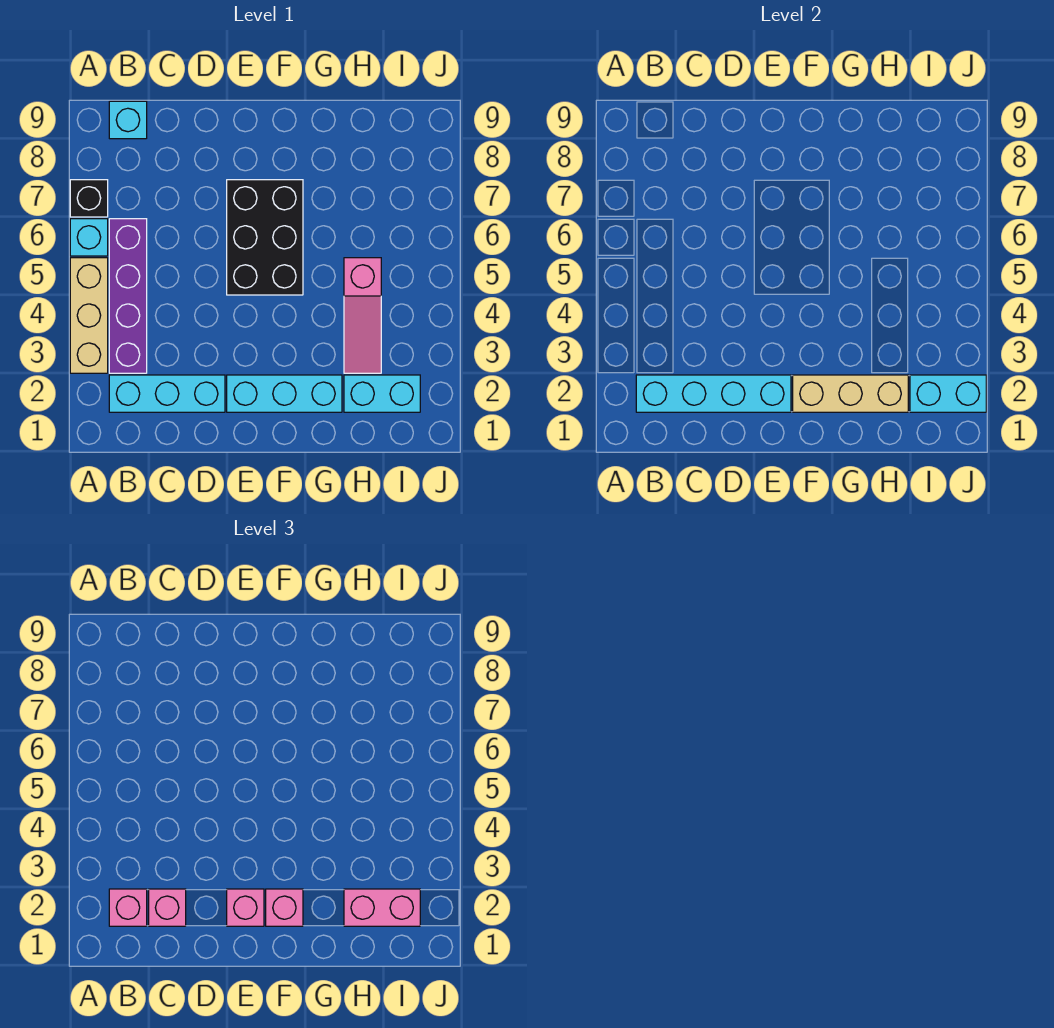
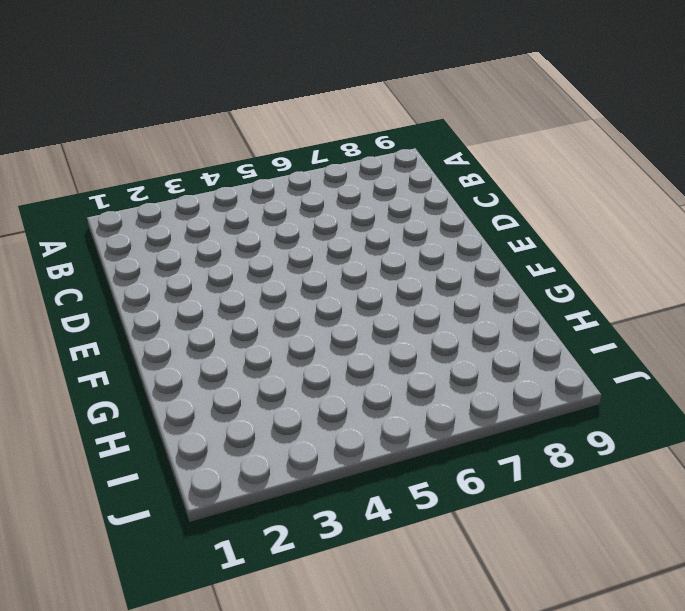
none -> tan 1x3 brick [70,258,108,373]
none -> cyan 1x1 brick [70,219,108,256]
none -> black 1x1 brick [70,180,108,217]

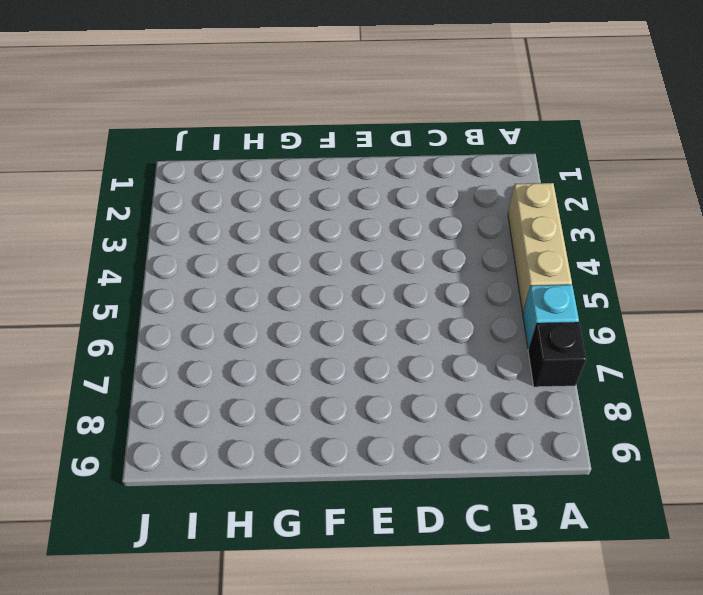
none -> cyan 1x3 brick [109,375,225,412]
none -> purple 1x4 brick [109,219,147,373]
none -> cyan 1x1 brick [109,101,147,139]

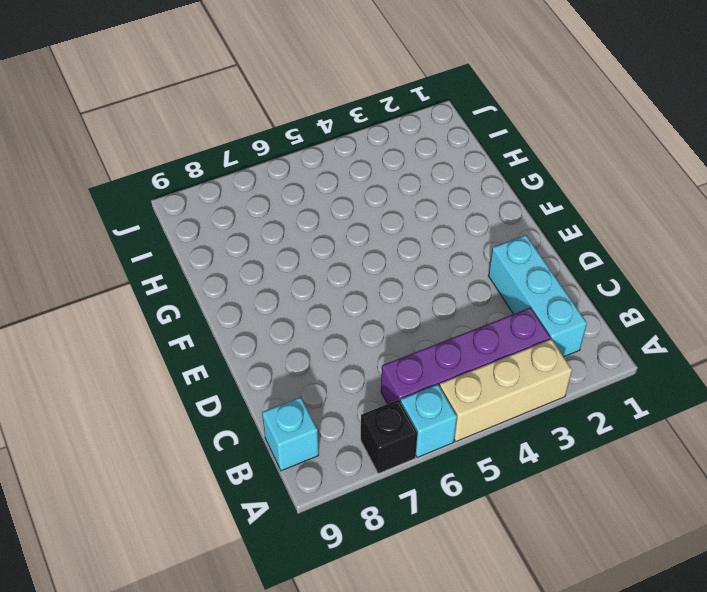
none -> cyan 1x3 brick [227,375,342,412]
none -> black 2x3 brick [227,180,303,295]
none -> cyan 1x2 brick [344,375,420,412]

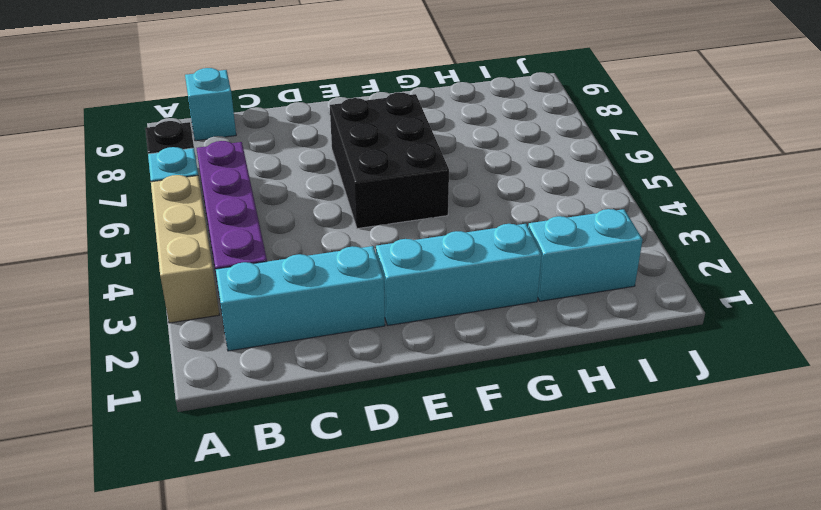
none -> pink 1x3 slope [344,258,381,373]
none -> cyan 1x4 brick [636,375,791,412]
none -> tan 1x3 brick [793,375,908,412]

